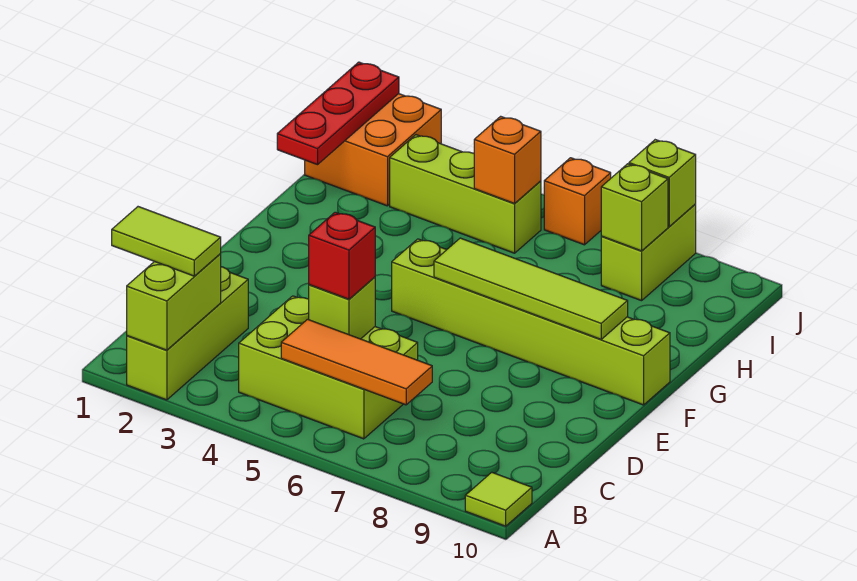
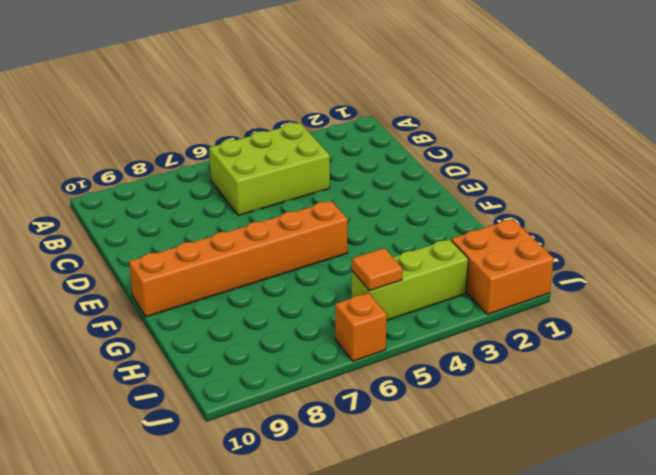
orange 1x6 brick [129,201,348,317] -> lime 1x6 brick [392,239,670,405]
orange 1x1 tile [352,248,402,291] -> orange 1x1 brick [474,116,541,204]
none -> lime 1x3 brick [127,267,248,400]
none -> lime 1x1 tile [465,472,532,526]
none -> lime 1x2 brick [601,205,696,301]

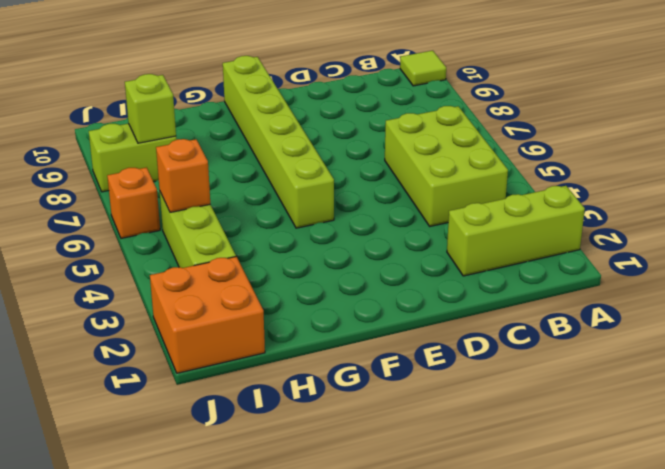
none -> lime 1x2 brick [127,254,221,350]
none -> orange 1x3 tile [281,319,432,405]
none -> lime 1x1 brick [309,277,375,339]

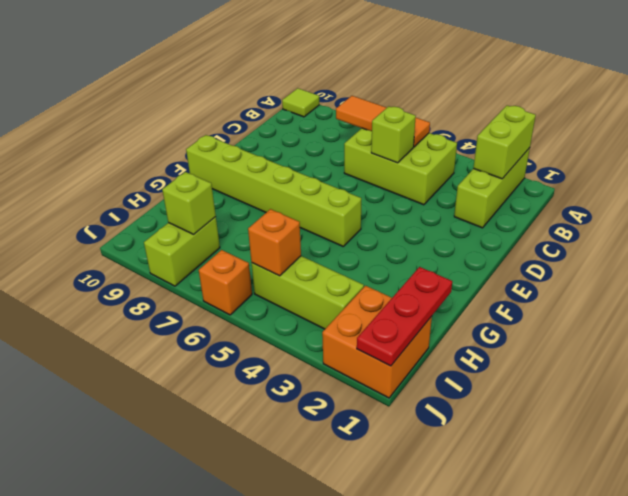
none -> lime 1x4 tile [434,238,628,339]
none -> lime 1x1 brick [629,140,696,227]
none -> lime 1x2 tile [112,207,221,276]

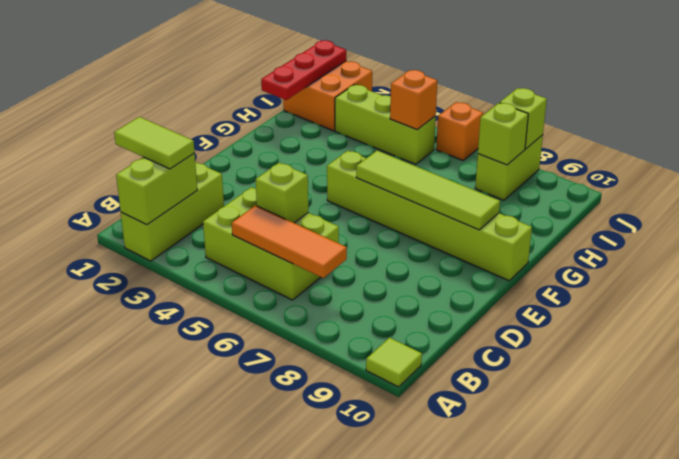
none -> red 1x1 brick [309,212,375,299]

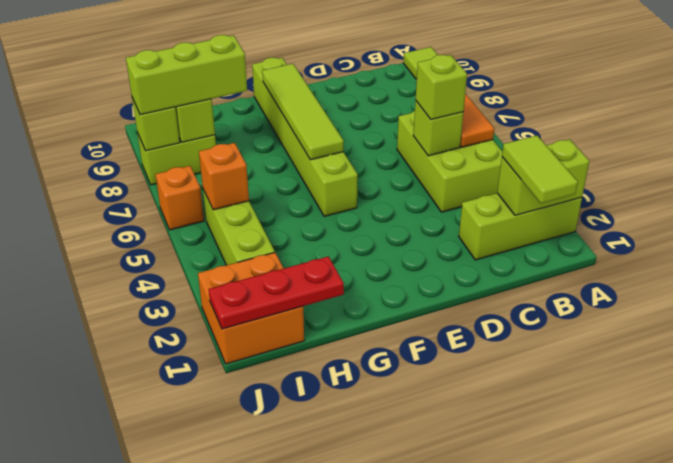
lime 1x1 brick [416,55,467,120] -> red 1x1 brick [309,212,375,299]
lime 1x3 brick [126,35,247,115] -> none

